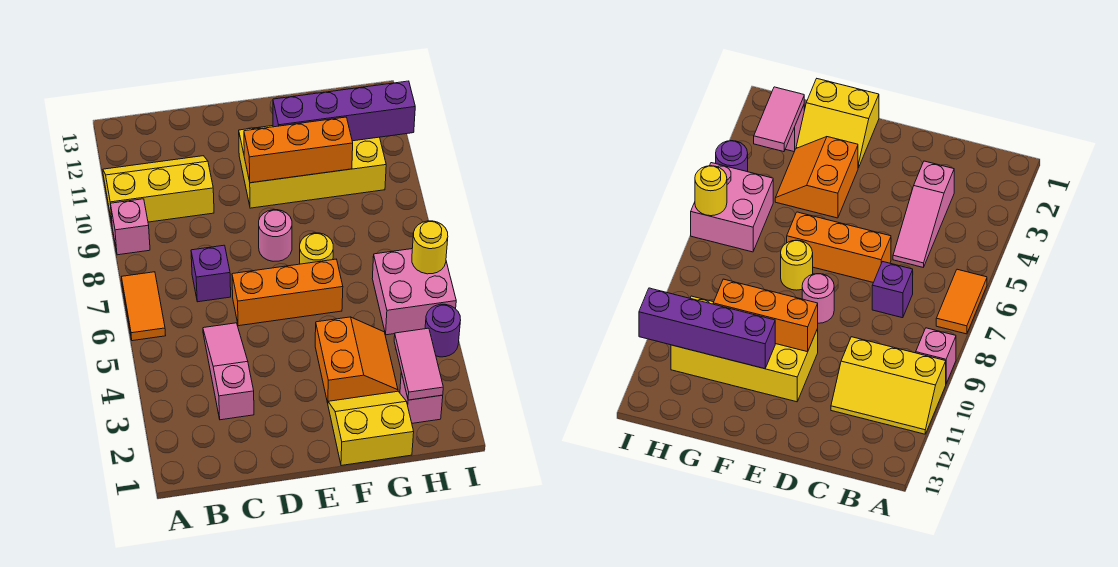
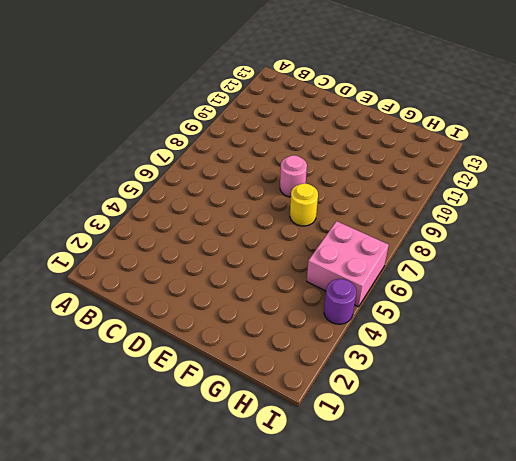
none -> orange 1x2 tile [122,272,166,341]
none -> pink 1x1 brick [111,199,150,255]
none -> yellow 2x3 slope [103,156,214,223]

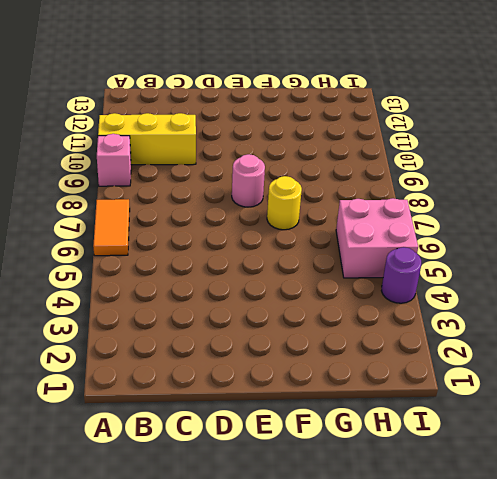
none -> pink 1x3 slope [203,323,254,420]
none -> purple 1x1 brick [191,245,231,302]
none -> orange 1x3 brick [232,259,343,326]

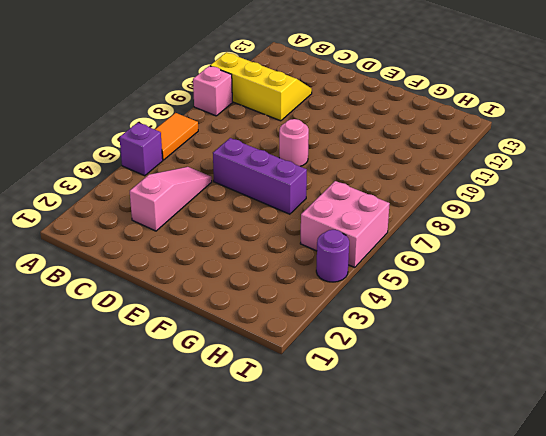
purple 1x1 brick [119,123,163,176] -> purple 1x1 brick moved to [191,245,231,302]
purple 1x3 brick [213,138,307,214] -> orange 1x3 brick [232,259,343,326]
none -> yellow 2x4 brick [239,126,386,208]
none -> yellow 2x2 slope [328,391,414,466]
none -> orange 2x2 slope [315,317,398,403]

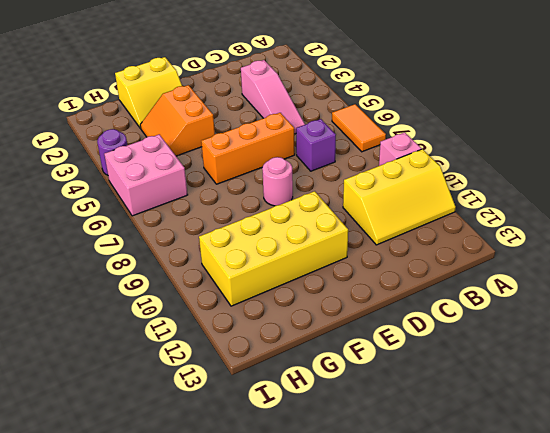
none -> yellow 1x1 round brick [300,233,333,264]
none -> pink 1x1 brick [400,373,443,423]
none -> orange 1x3 brick [244,117,353,183]

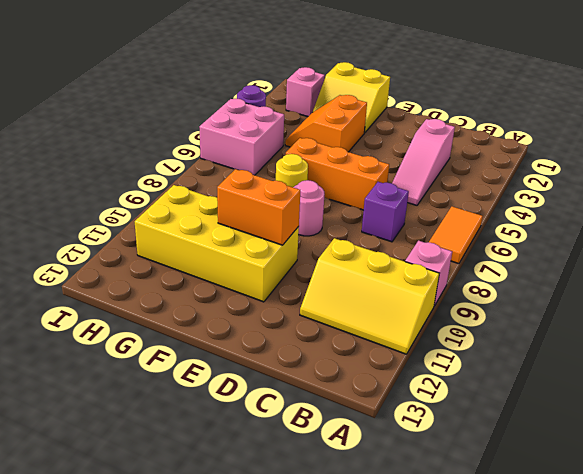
orange 1x2 brick [217,169,300,245] -> orange 1x3 brick [244,117,353,183]
none -> purple 1x4 brick [273,81,415,141]
none -> pink 1x2 tile [394,328,443,400]
none -> yellow 1x1 round brick [412,221,448,274]

